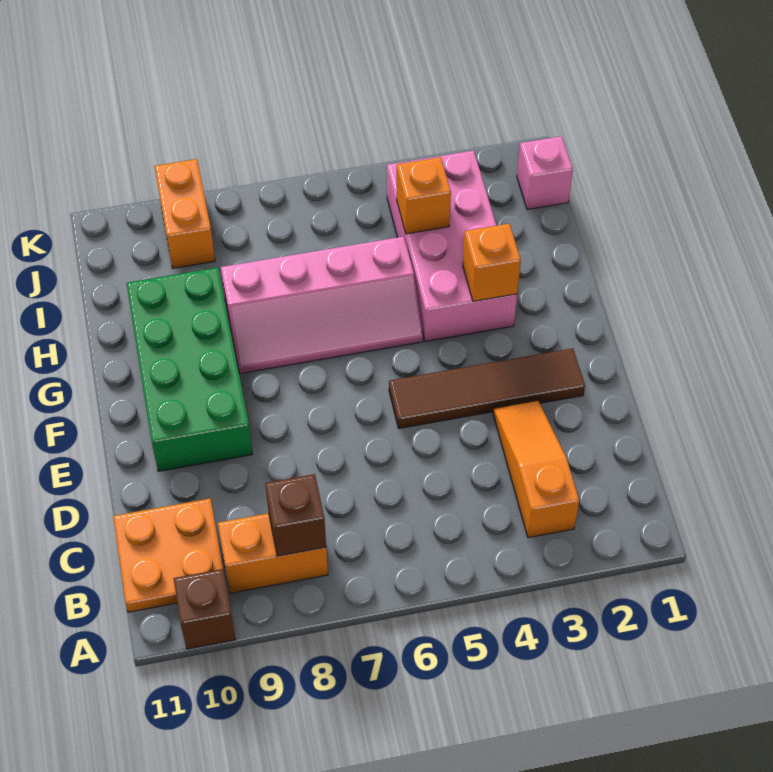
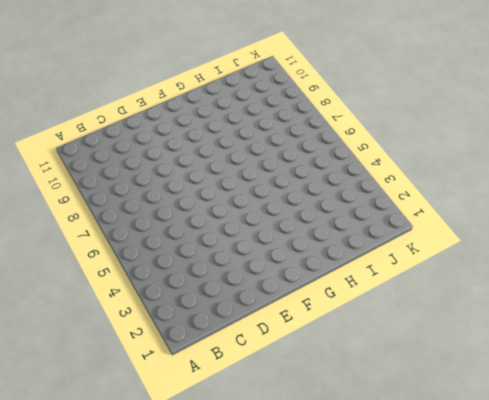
none -> brown 1x1 brick [173,569,236,649]
none -> orange 1x3 slope [493,400,579,538]
none -> orange 1x2 brick [218,513,328,593]

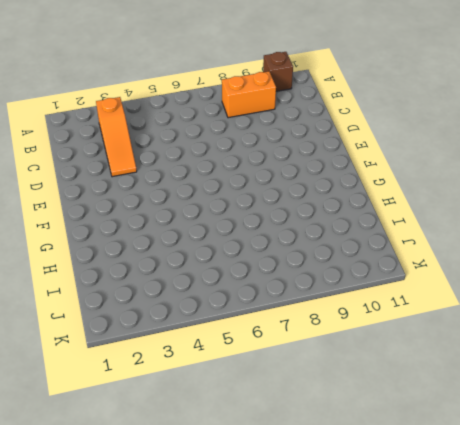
none -> orange 2x2 plate [113,499,223,612]
none -> brown 1x4 tile [389,348,585,428]
none -> green 2x4 brick [126,268,253,471]

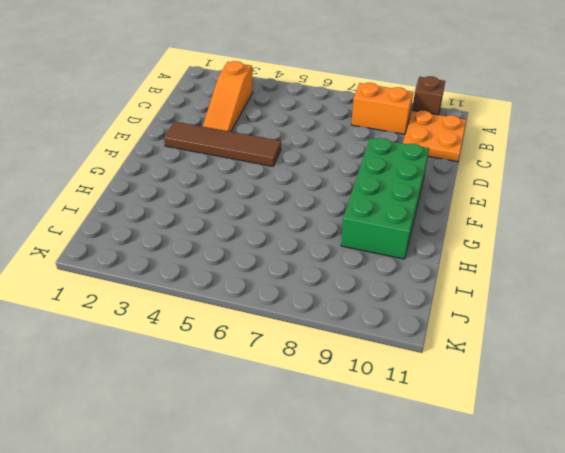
none -> pink 2x4 brick [387,151,517,341]
none -> pink 2x4 slope [221,237,423,374]
none -> pink 1x1 brick [517,136,573,210]

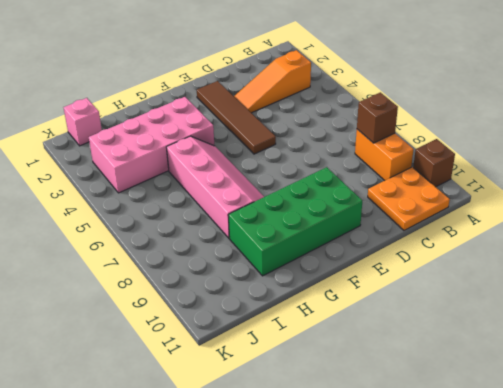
none -> orange 1x2 brick [154,159,215,268]
none -> orange 1x1 brick [463,224,521,301]
none -> orange 1x1 brick [397,157,451,234]

